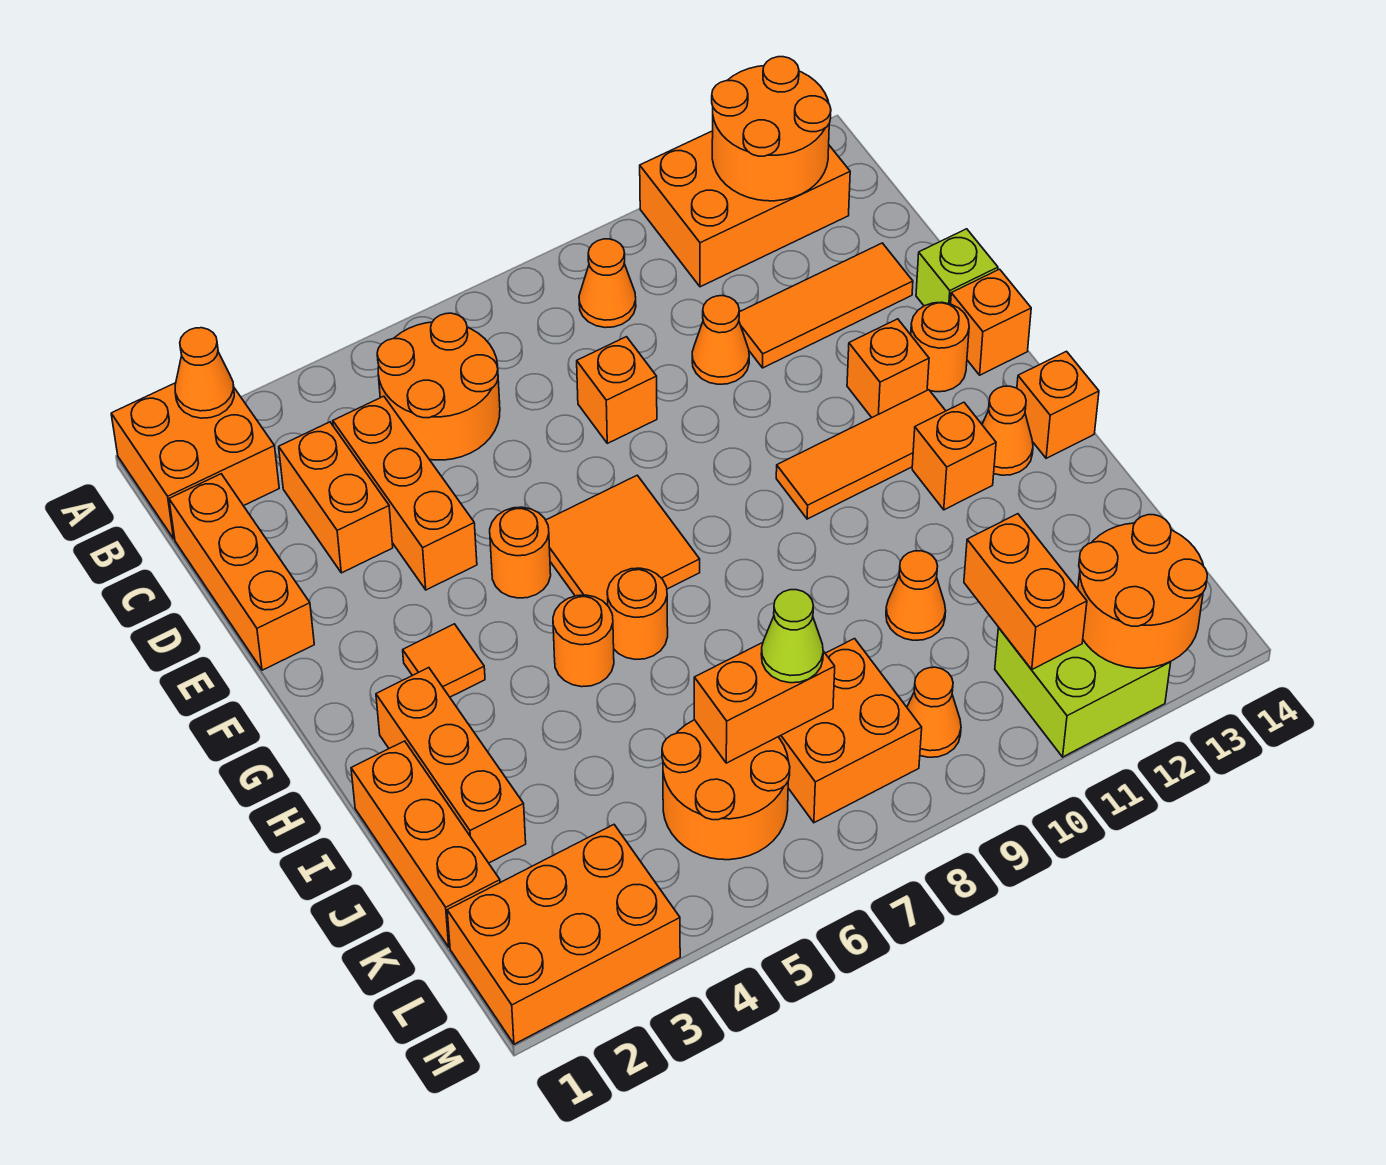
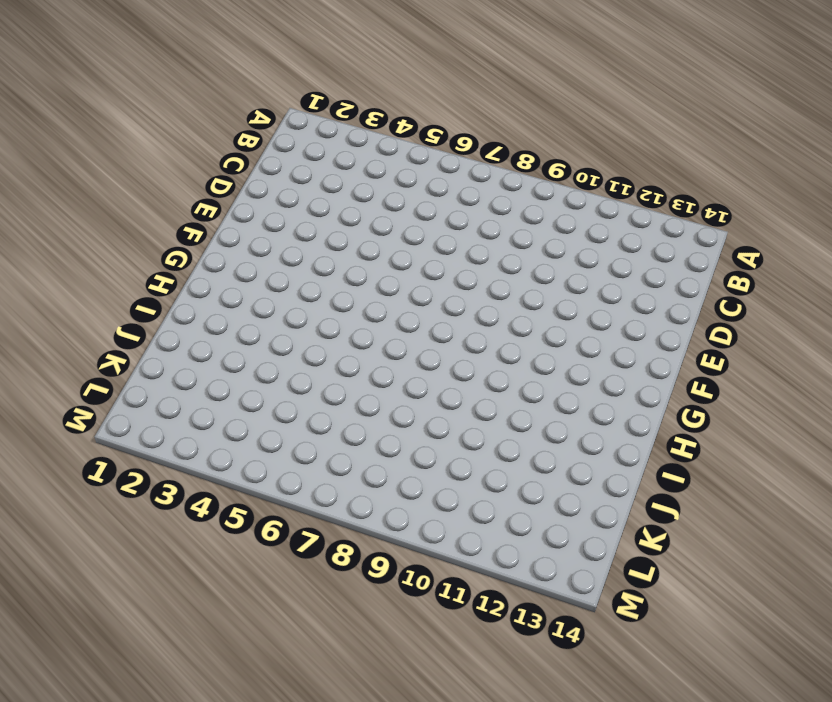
none -> orange 2x2 brick [111,383,279,539]
none -> orange 2x3 brick [640,131,850,287]
none -> orange 2x2 round brick [377,313,500,460]
none -> orange 1x1 cone [579,239,636,328]

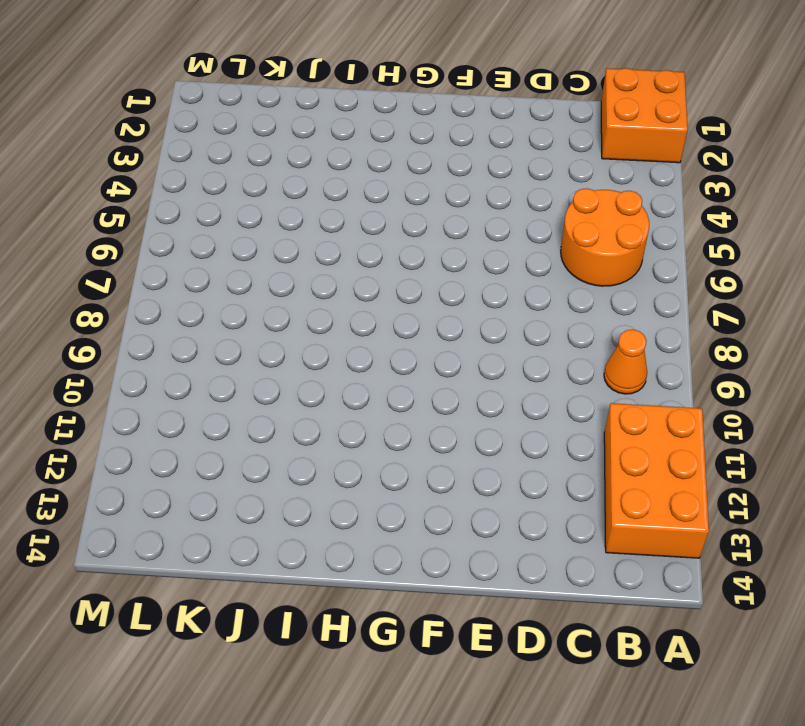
none -> orange 1x3 brick [169,474,314,670]
none -> orange 1x2 brick [279,422,393,573]
none -> orange 1x3 brick [333,396,477,590]
none -> orange 1x1 brick [577,337,657,443]

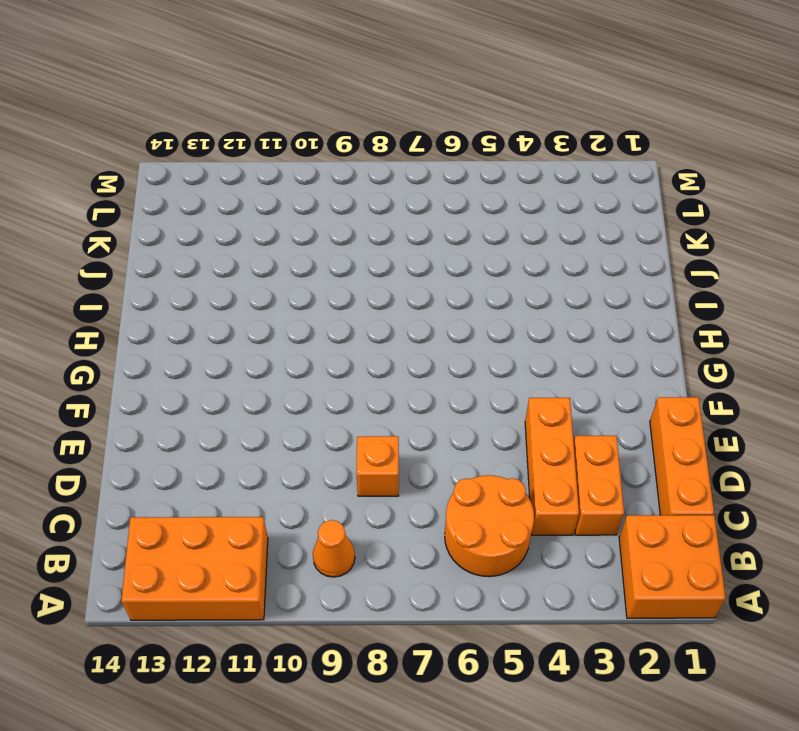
none -> orange 1x1 cone [692,296,749,384]
none -> orange 1x3 tile [739,243,913,368]
none -> lime 1x1 brick [916,229,998,306]
none -> orange 1x1 round brick [490,507,551,598]

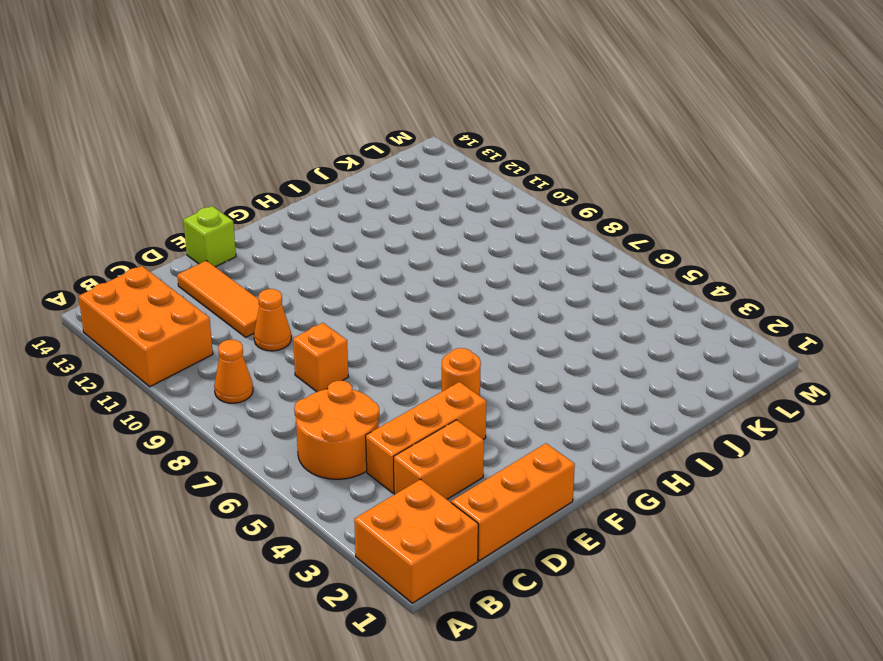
none -> orange 2x2 tile [546,475,700,606]
none -> orange 1x1 brick [847,319,929,418]
none -> orange 1x1 round brick [911,302,969,392]
none -> orange 1x1 brick [951,269,1031,375]

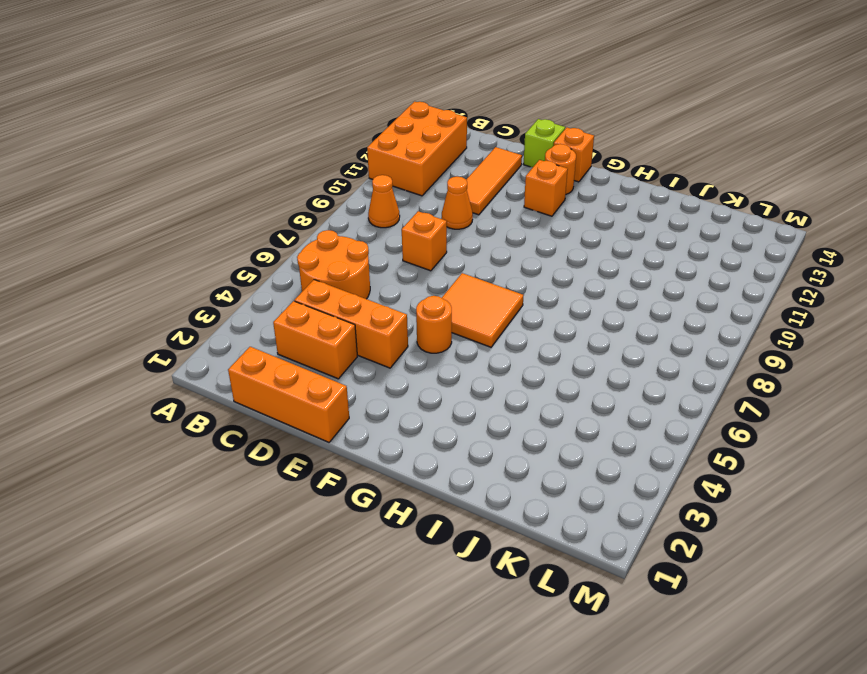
none -> orange 2x2 brick [111,383,279,539]
none -> orange 1x1 tile [403,624,485,697]
none -> orange 1x3 tile [776,390,945,519]
none -> orange 1x3 brick [376,668,526,863]

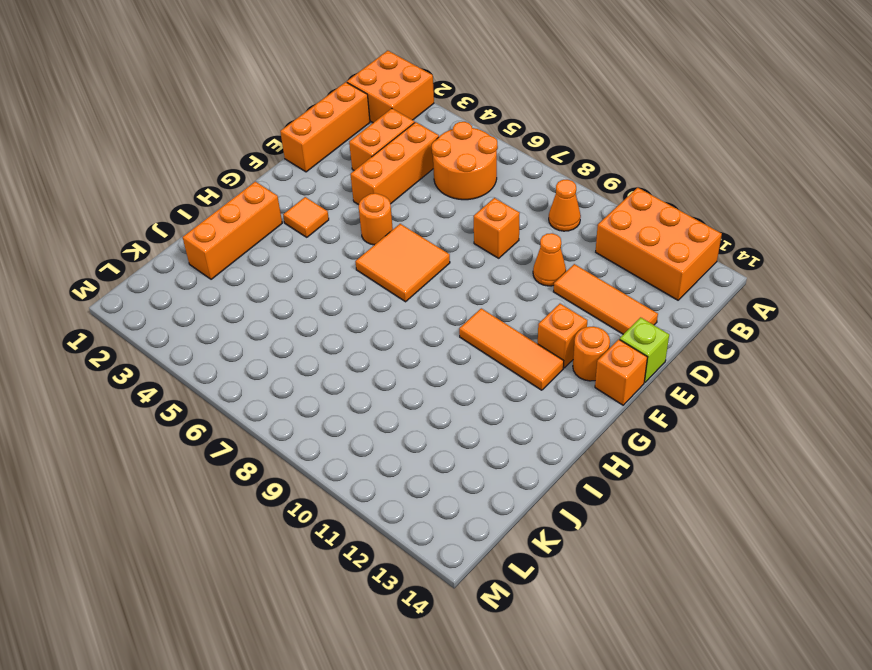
none -> orange 1x1 round brick [553,595,614,687]
none -> orange 1x1 round brick [607,568,668,659]
none -> orange 1x1 brick [912,402,996,510]
none -> orange 1x1 cone [982,386,1033,475]

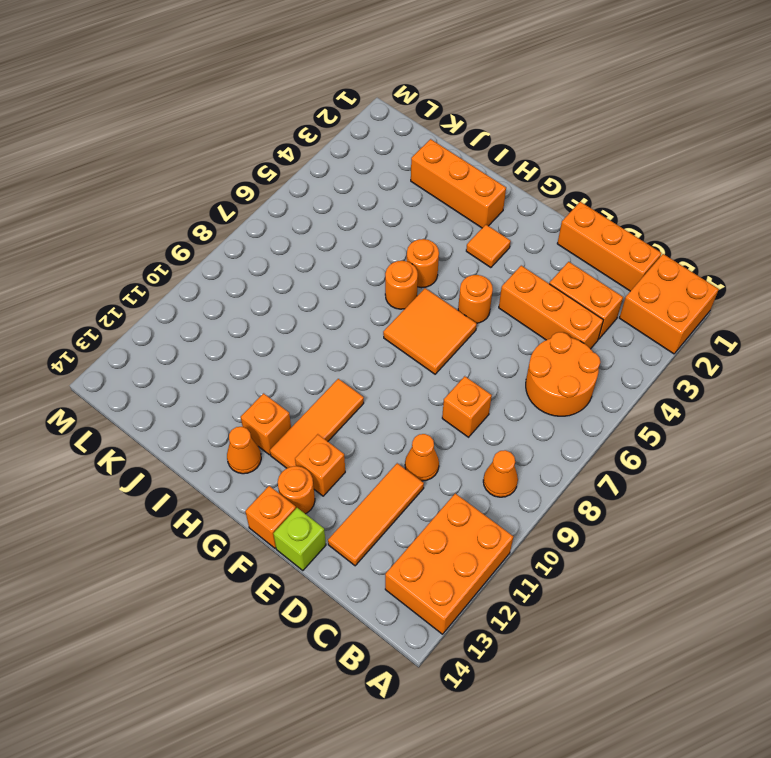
none -> orange 1x1 brick [1017,351,1099,458]
none -> orange 1x3 brick [351,741,500,947]
none -> orange 1x1 cone [886,551,946,640]
none -> orange 2x2 round brick [662,720,790,860]

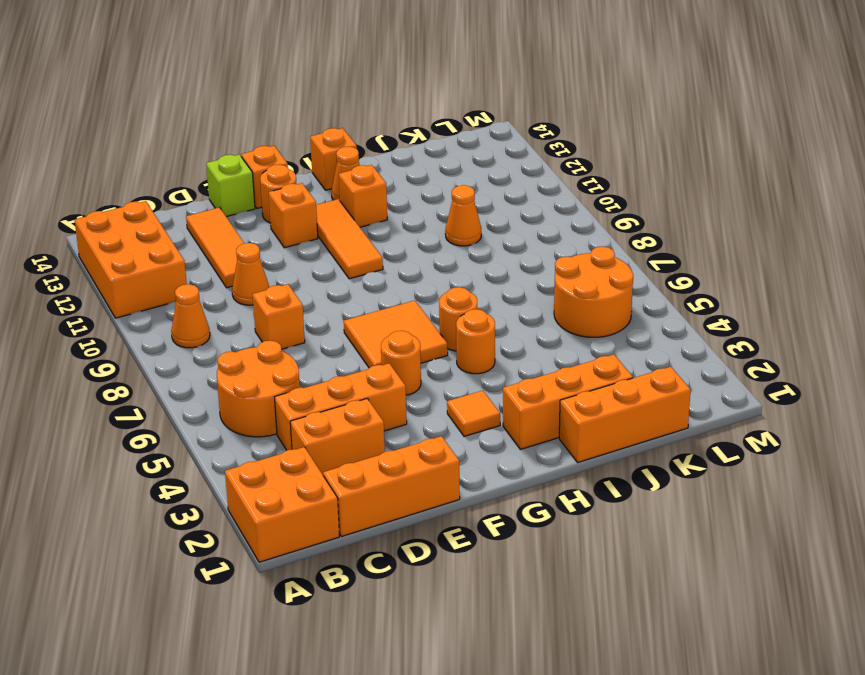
none -> orange 2x2 brick [779,639,922,823]
none -> orange 2x3 brick [447,825,680,1044]
none -> orange 1x1 cone [907,667,961,757]
none -> lime 2x2 brick [995,587,1171,757]

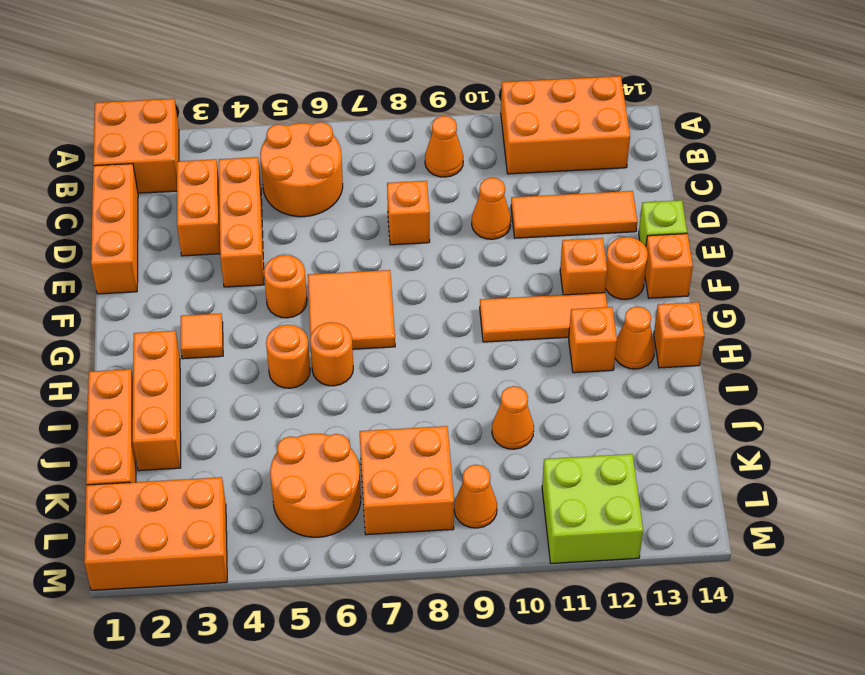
none -> orange 1x1 cone [175,328,234,418]
none -> orange 2x2 round brick [712,57,831,201]
none -> orange 1x2 brick [694,643,835,763]
none -> orange 1x2 brick [964,514,1087,670]

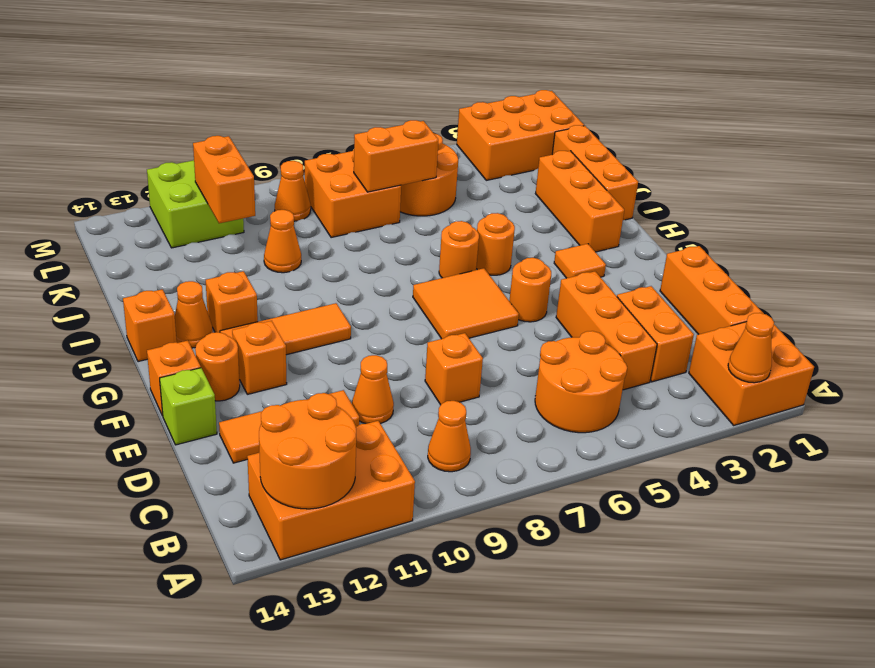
none -> orange 2x2 round brick [1078,515,1207,668]
none -> lime 1x1 cone [761,590,823,683]

